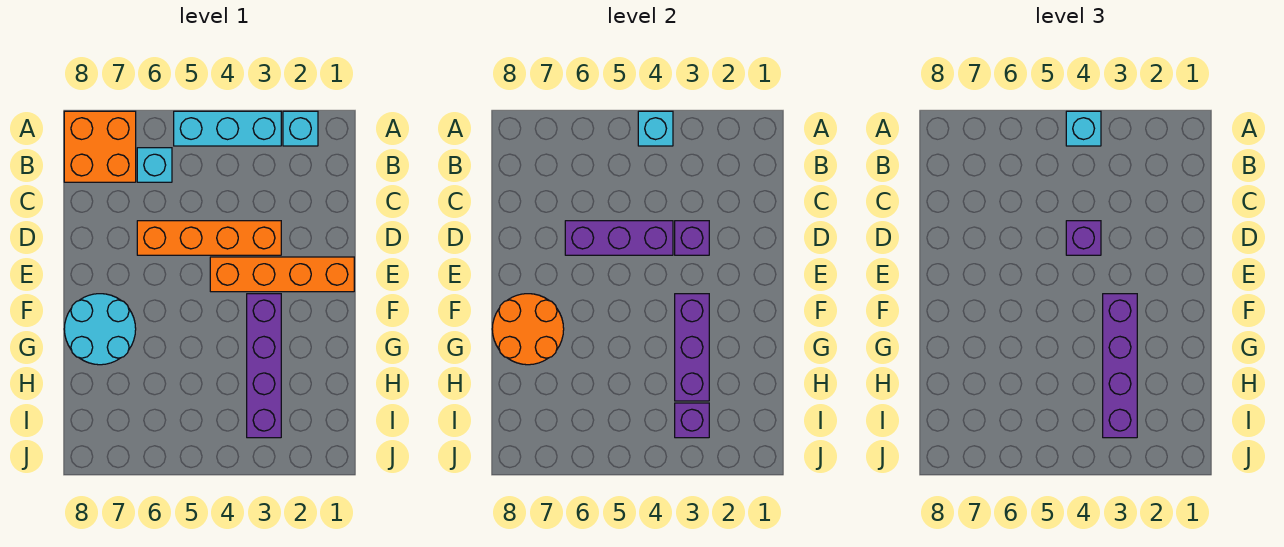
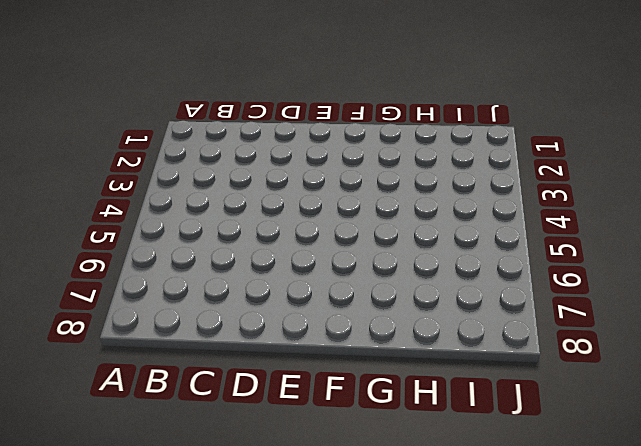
none -> cyan 1x1 brick [283,111,318,146]
none -> cyan 1x3 brick [174,111,281,146]
none -> orange 2x2 brick [64,111,136,182]

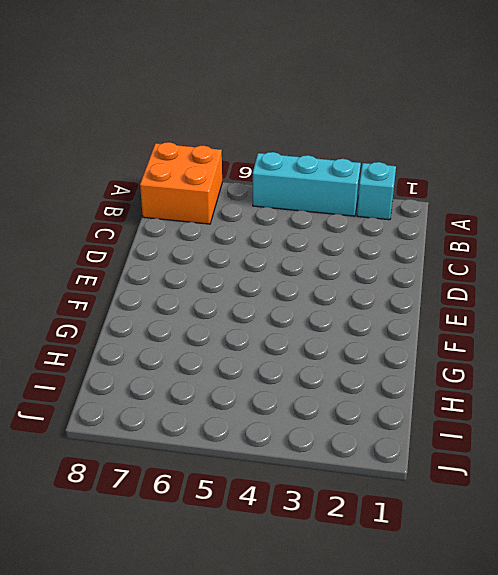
none -> cyan 1x1 brick [137,148,172,182]
none -> orange 1x4 brick [137,221,281,255]
none -> orange 1x4 brick [210,257,354,292]

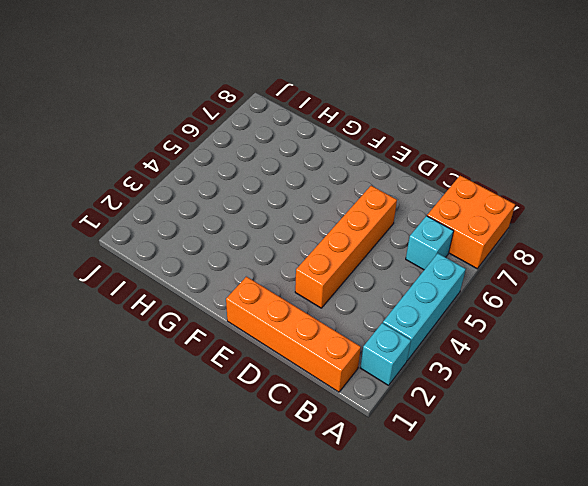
orange 1x4 brick [226,277,361,392] -> orange 1x4 brick turned to [210,257,354,292]
none -> purple 1x4 brick [247,294,281,438]
none -> cyan 2x2 round brick [64,294,136,365]
none -> cyan 1x1 brick [638,111,673,146]

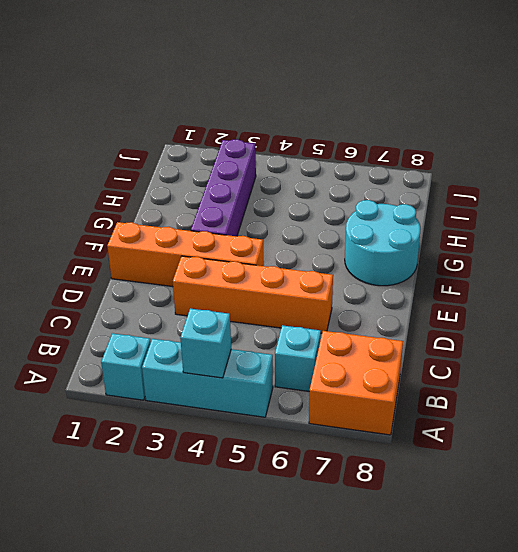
none -> purple 1x1 brick [675,221,709,255]
none -> purple 1x3 brick [565,221,673,255]
none -> purple 1x3 brick [675,294,709,401]

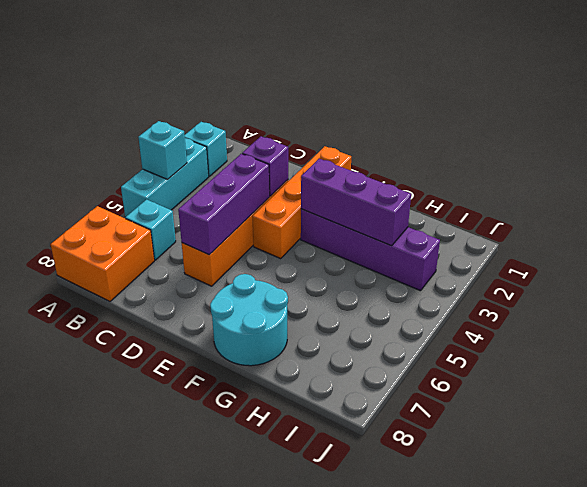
none -> orange 2x2 round brick [492,294,564,365]
none -> purple 1x1 brick [675,403,709,438]
none -> cyan 1x1 brick [1066,111,1101,146]

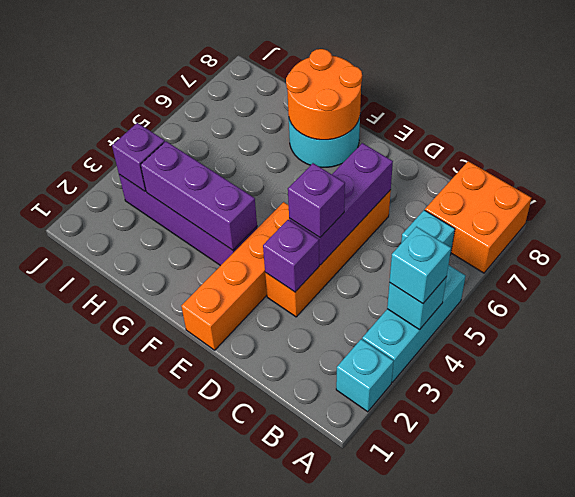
none -> purple 1x4 brick [1103,294,1137,438]

